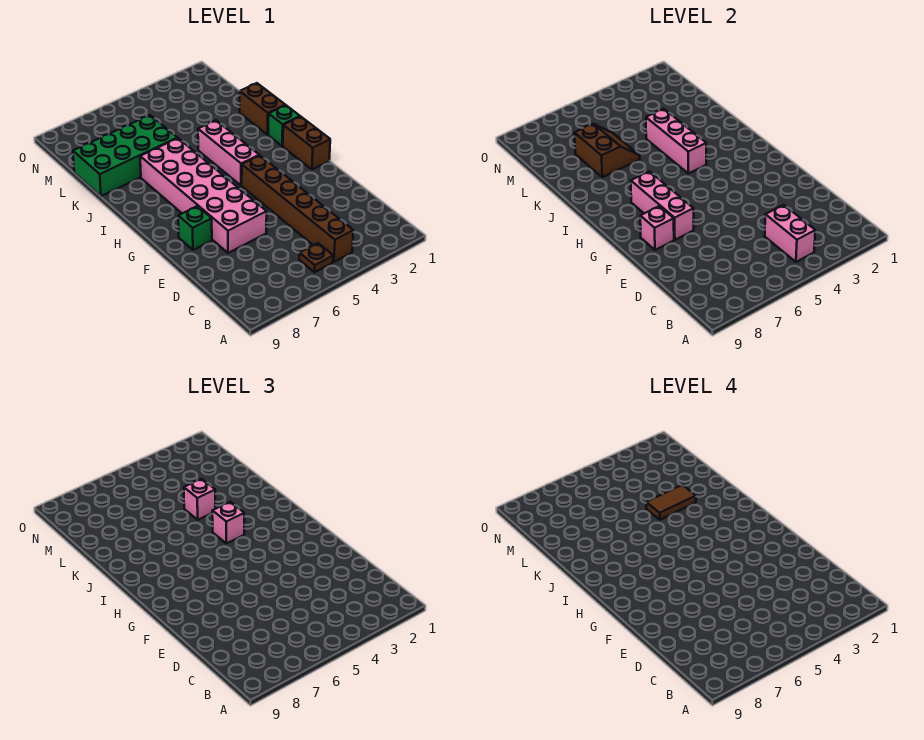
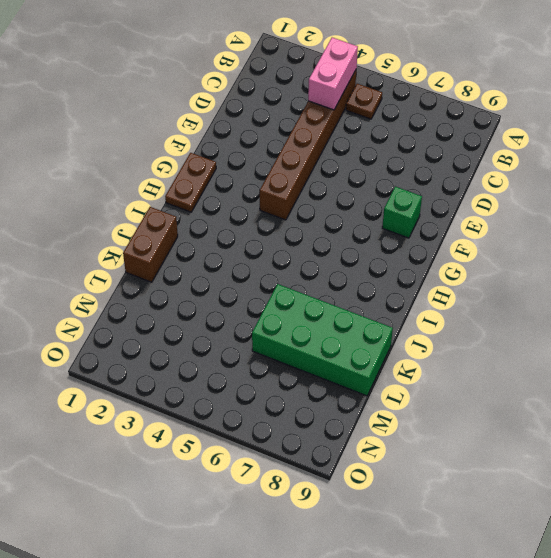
brown 1x2 plate [165,153,216,212] -> brown 1x2 brick [283,117,330,170]
none -> pink 2x6 brick [140,138,267,253]
none -> pink 1x3 brick [198,120,259,186]
none -> green 1x1 brick [268,105,300,146]

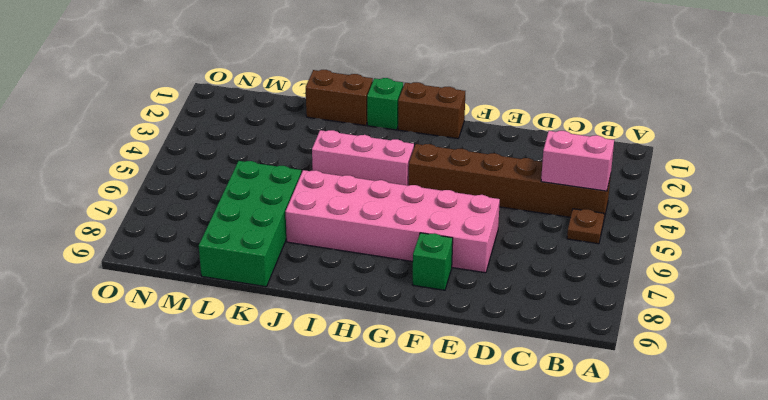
none -> pink 1x3 brick [631,171,694,240]
none -> pink 1x1 brick [640,206,674,250]
none -> pink 1x3 brick [646,109,706,173]

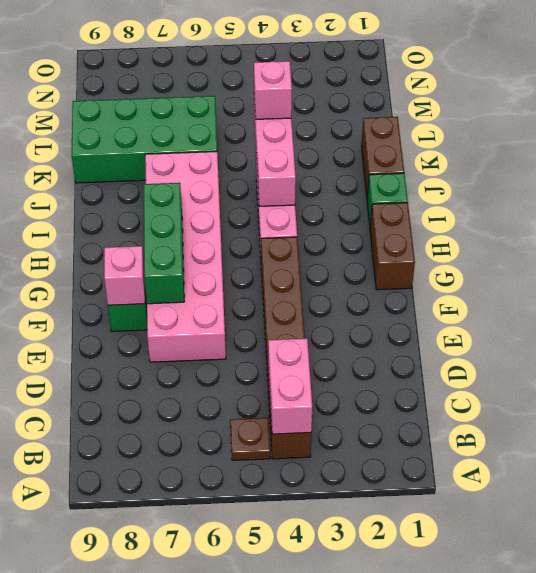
green 1x3 brick [143,183,184,304] -> pink 1x3 brick [631,171,694,240]
none -> brown 2x2 slope [574,124,640,177]
none -> pink 1x1 brick [212,502,244,543]
none -> brown 1x2 tile [646,485,696,520]

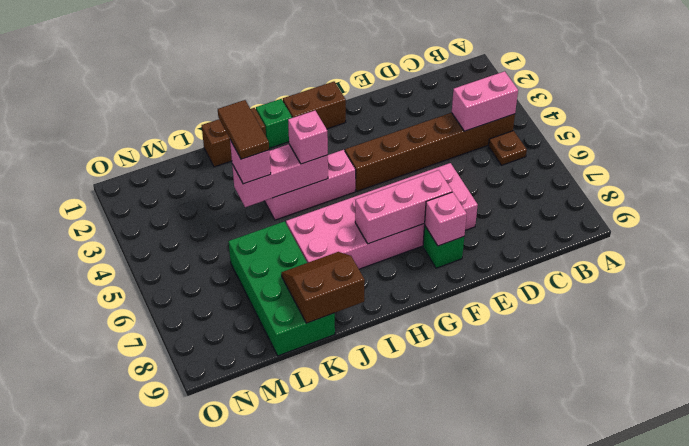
brown 2x2 slope [281,252,365,323] -> brown 2x2 slope moved to [574,124,640,177]

